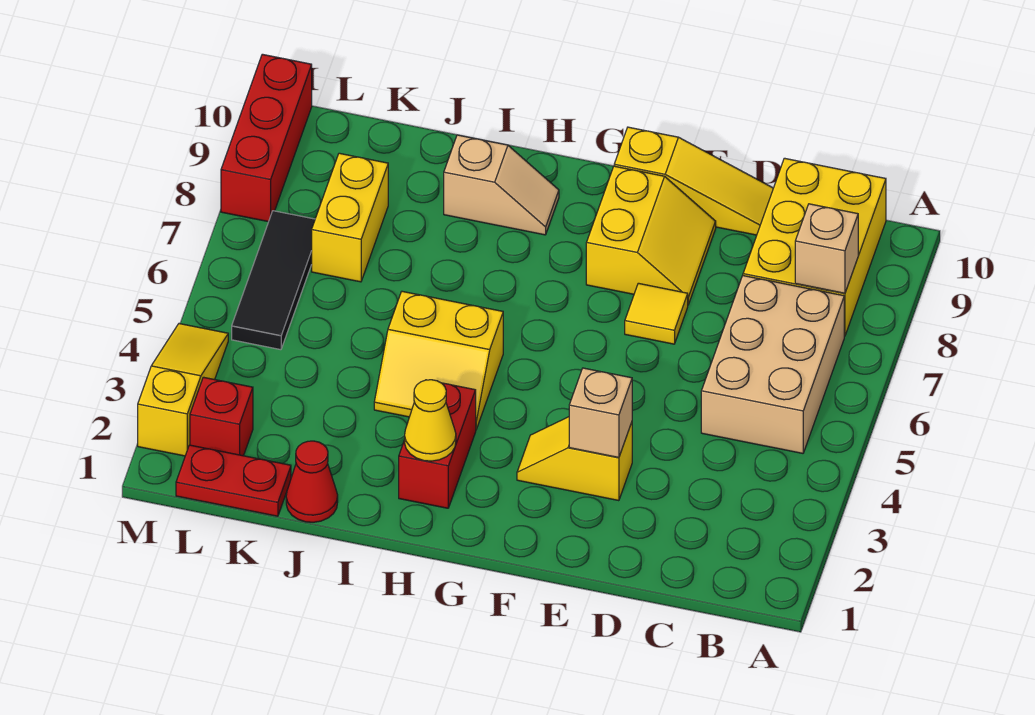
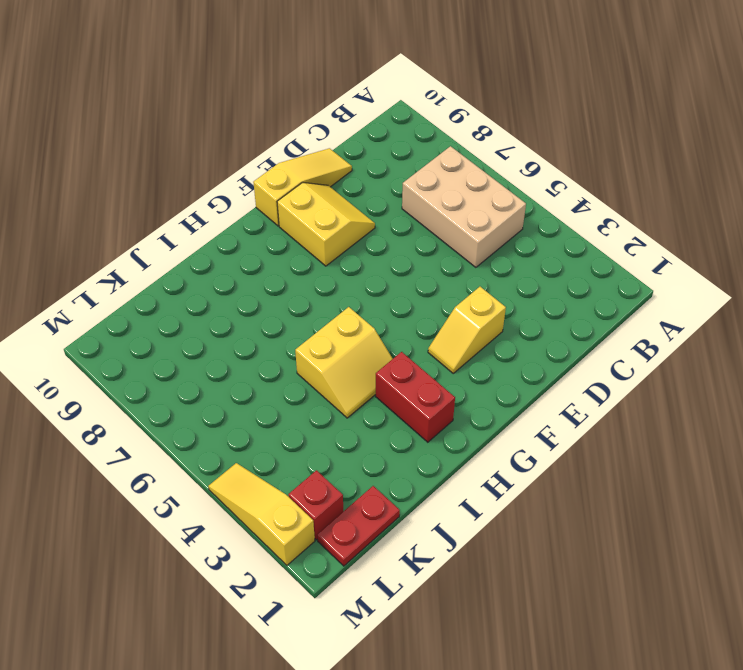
none -> yellow 2x3 brick [743,158,886,336]
none -> yellow 1x1 tile [625,283,688,344]
none -> tan 1x2 slope [444,135,559,235]

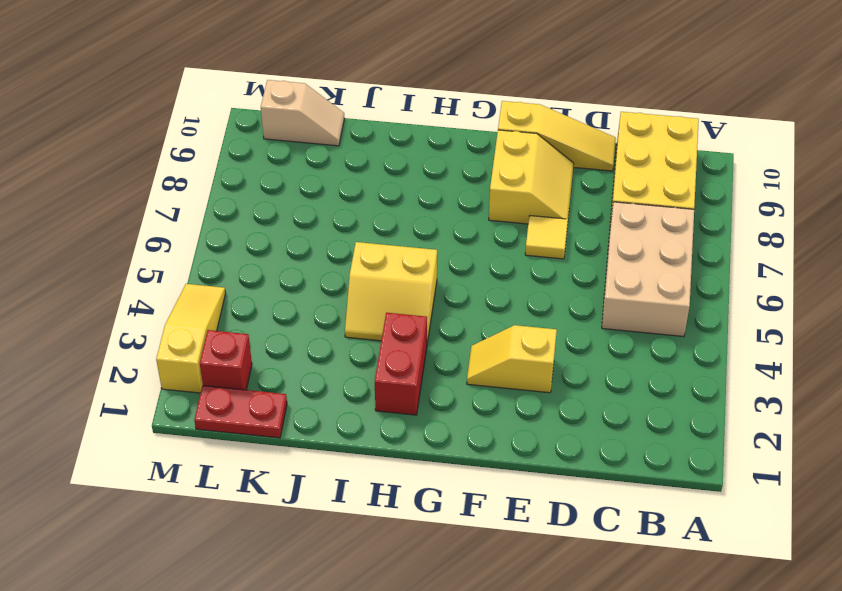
tan 1x2 slope [261,80,344,146] -> tan 1x2 slope moved to [444,135,559,235]
none -> red 1x1 cone [286,441,338,522]
none -> yellow 1x2 brick [312,153,388,282]
none -> black 1x3 tile [232,211,315,350]

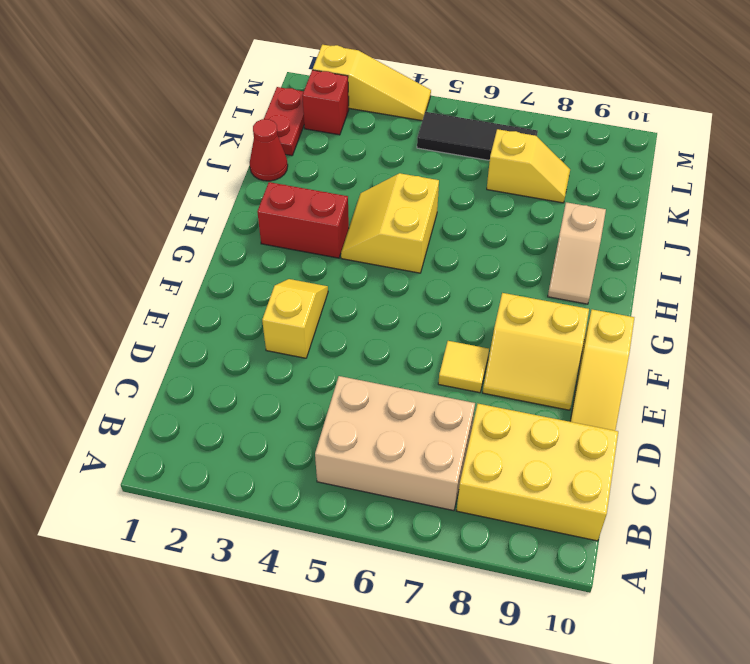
yellow 1x2 slope [487,129,570,203] -> yellow 1x2 brick [312,153,388,282]
none -> red 1x3 brick [221,54,312,222]
none -> tan 1x1 brick [795,204,858,293]
none -> tan 1x1 brick [569,368,632,457]

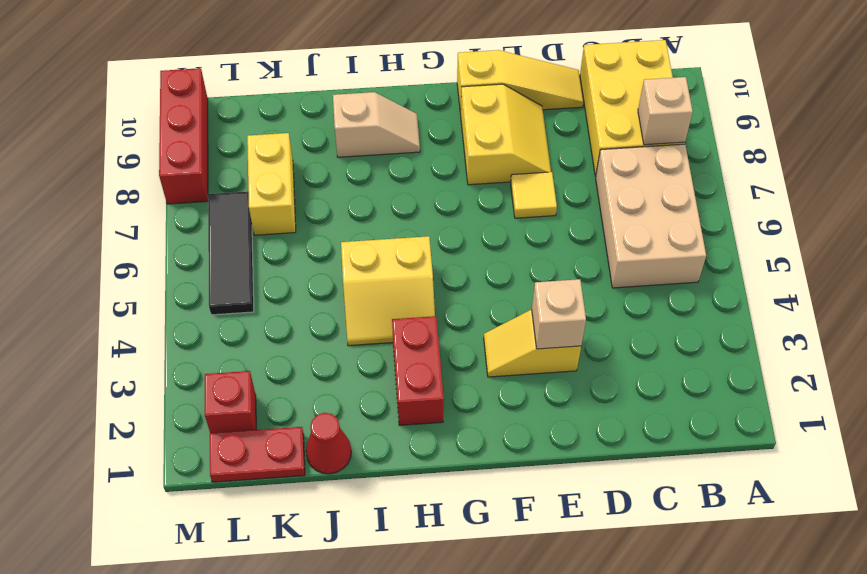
none -> yellow 1x3 slope [138,324,228,456]
none -> yellow 1x1 cone [405,380,456,461]

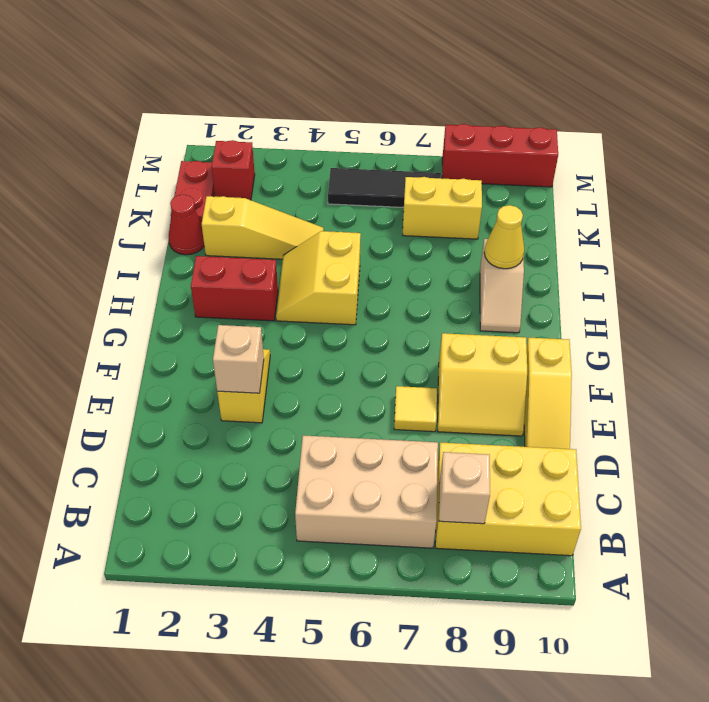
yellow 1x1 cone [484,205,524,269] -> yellow 1x1 cone moved to [405,380,456,461]
yellow 1x3 slope [202,196,323,259] -> yellow 1x3 slope moved to [138,324,228,456]

